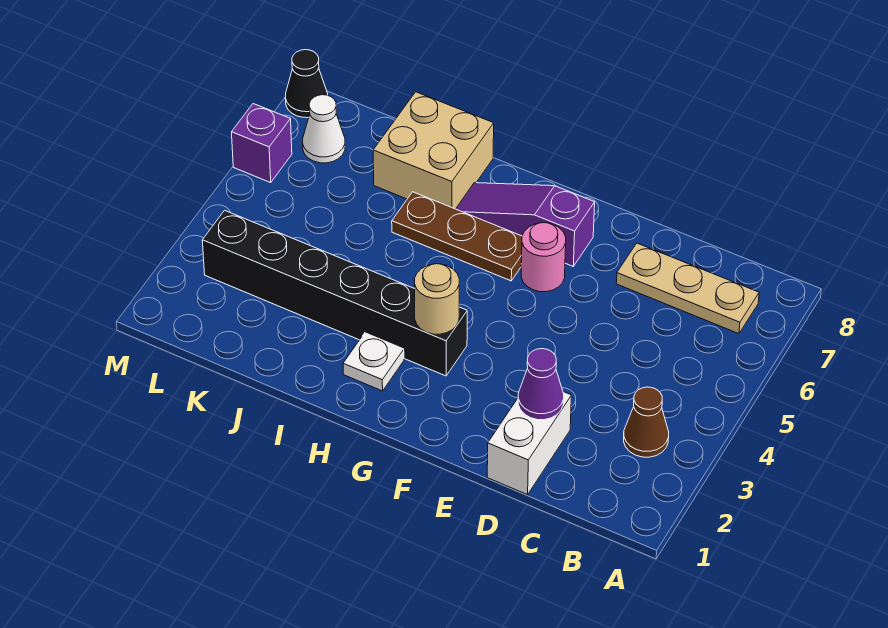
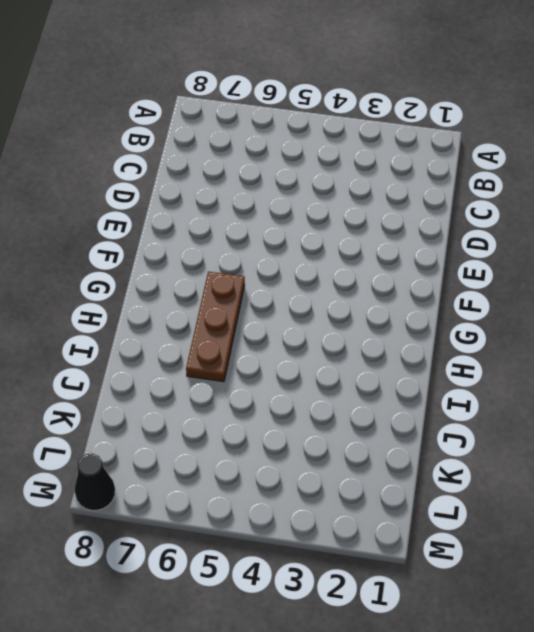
none -> brown 1x1 cone [624,387,669,457]
none -> tan 1x3 plate [616,243,759,334]
none -> white 1x2 brick [487,392,571,495]

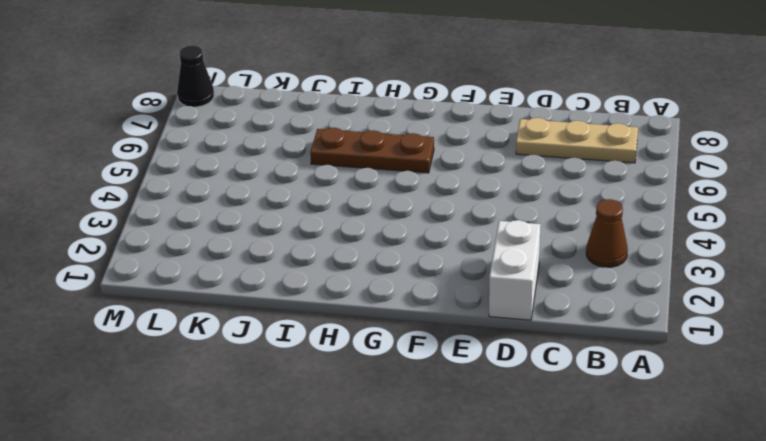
none -> pink 1x1 round brick [521,223,566,292]
none -> purple 1x3 slope [456,183,595,266]
none -> black 1x6 brick [202,210,467,376]

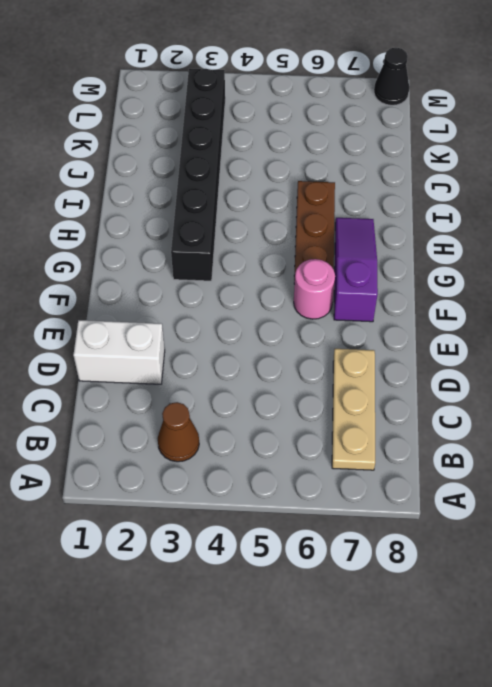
none -> white 1x1 plate [343,333,404,391]
none -> tan 2x2 brick [373,92,494,209]
none -> white 1x1 cone [303,95,345,163]

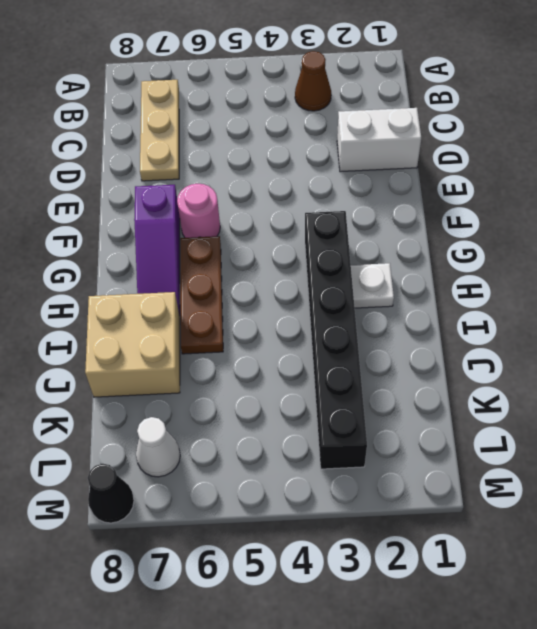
none -> purple 1x1 brick [232,104,292,183]
none -> purple 1x1 cone [518,349,564,420]
none -> tan 1x1 round brick [415,264,459,334]

